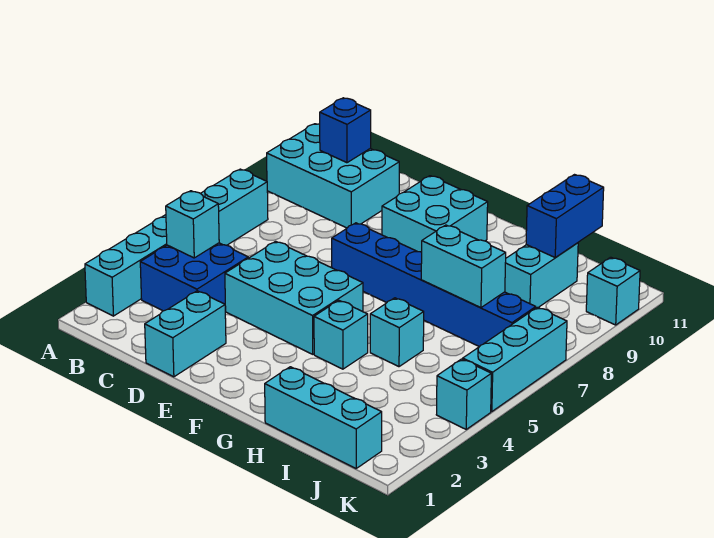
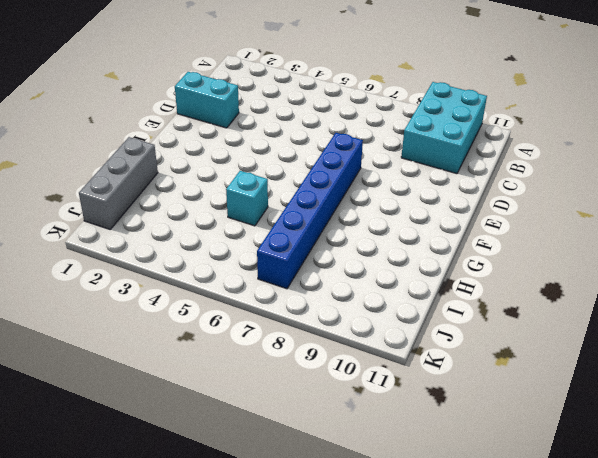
grey 1x3 brick [79,137,158,229] -> cyan 1x3 brick [265,367,382,468]
none -> cyan 1x6 brick [85,169,268,316]
none -> blue 2x2 brick [140,243,248,311]
none -> cyan 2x3 brick [225,241,363,354]

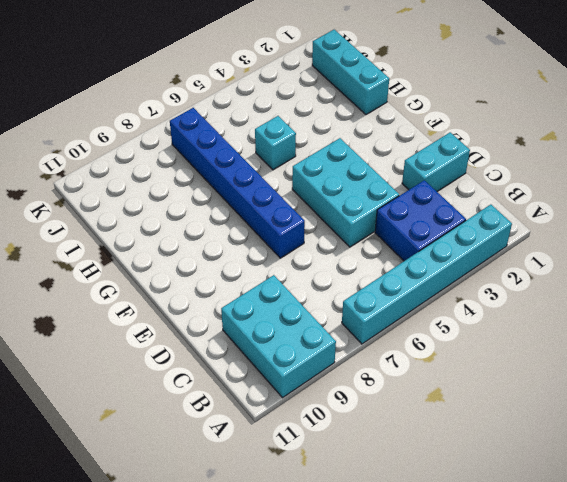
none -> cyan 2x2 brick [382,176,488,252]
none -> cyan 1x1 brick [314,300,368,369]
none -> cyan 1x2 brick [505,243,578,308]

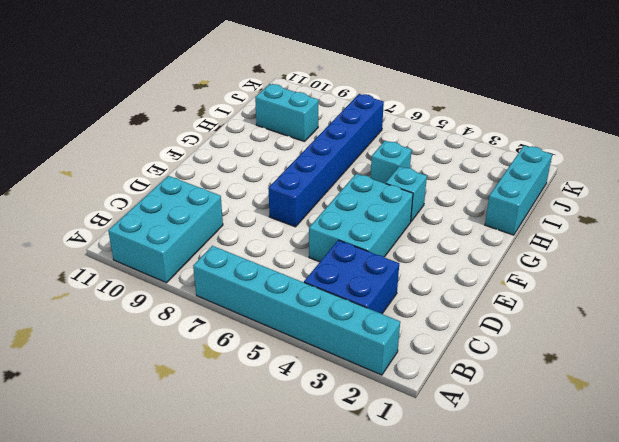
none -> cyan 1x2 brick [145,291,226,377]
none -> cyan 2x2 brick [382,176,488,252]
none -> cyan 1x1 brick [436,359,491,429]

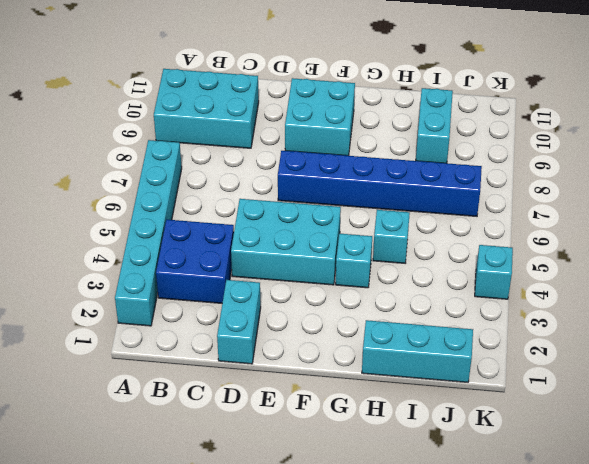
none -> cyan 1x3 brick [463,307,567,412]
none -> cyan 1x1 brick [586,257,640,325]
none -> cyan 1x1 brick [166,191,219,258]

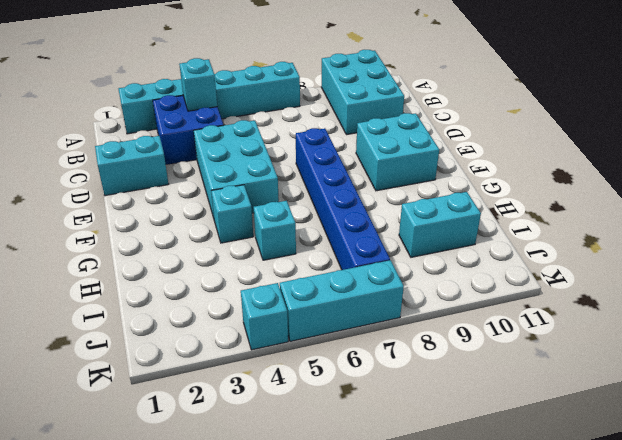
none -> cyan 1x3 brick [265,367,382,468]
none -> cyan 1x1 brick [586,257,640,325]
none -> blue 1x1 brick [320,98,371,163]

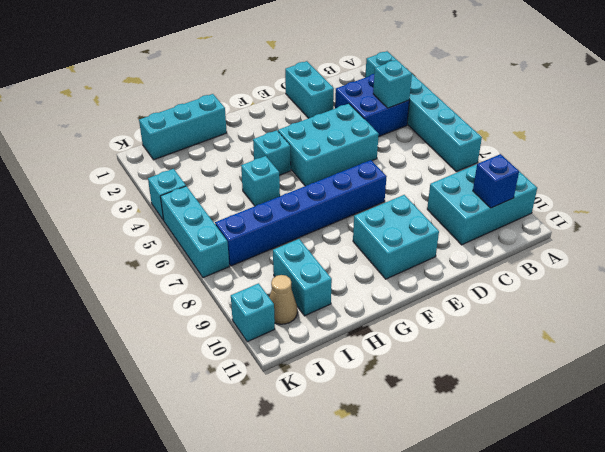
tan 1x1 cone [269,275,297,324] -> none
none -> cyan 1x2 brick [421,225,506,308]
none -> blue 1x2 brick [526,175,604,258]

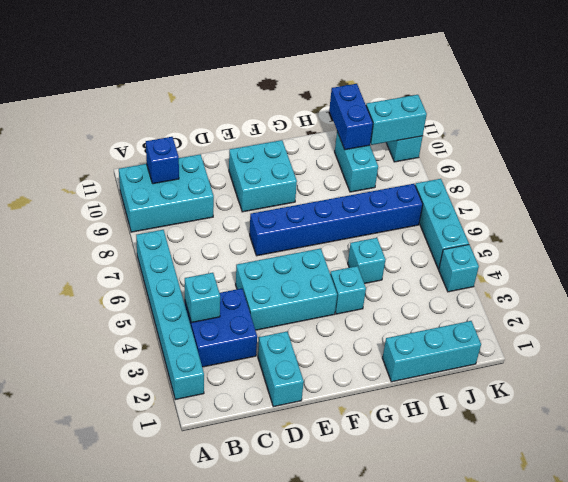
cyan 1x2 brick [366,95,427,145] -> cyan 1x2 brick moved to [421,225,506,308]

